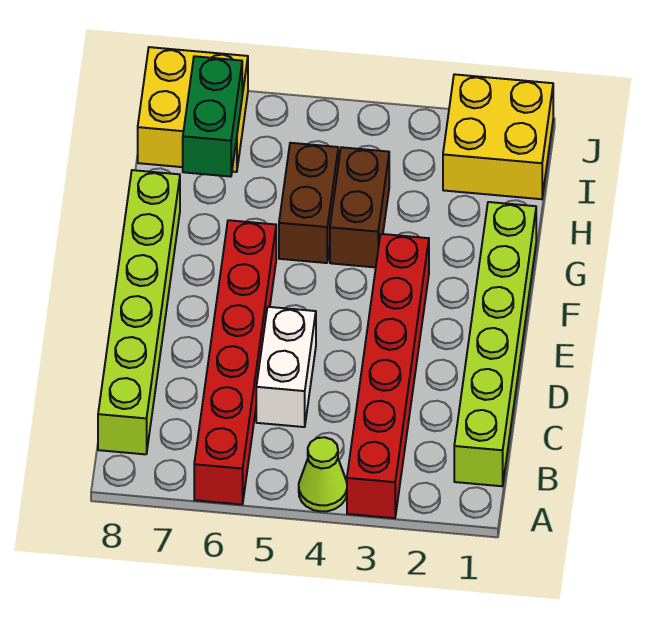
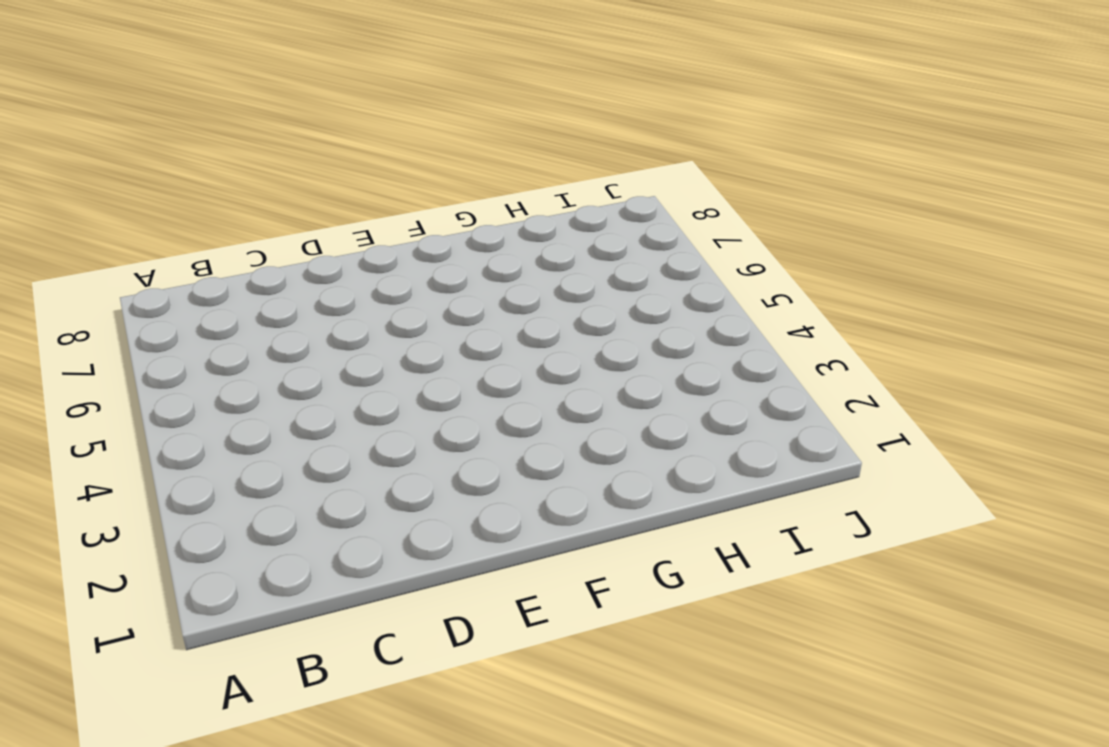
none -> red 1x6 brick [347,234,429,518]
none -> lime 1x1 cone [299,437,347,512]

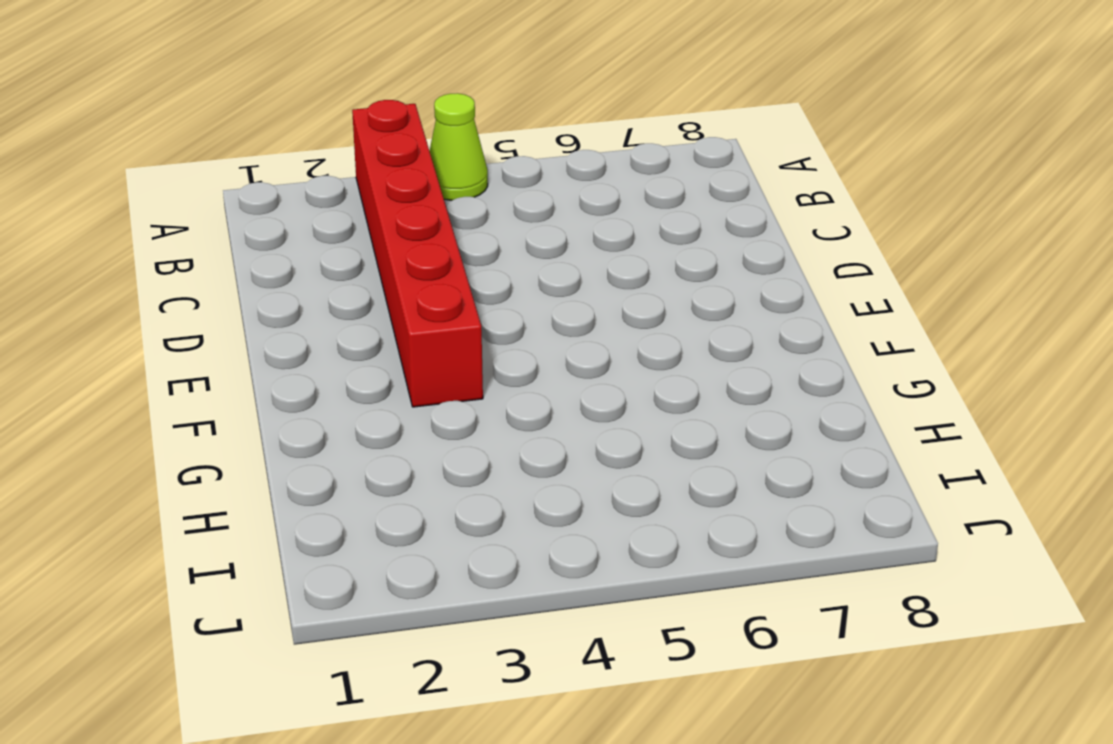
none -> red 1x6 brick [194,220,276,504]
none -> lime 1x6 brick [454,202,536,486]

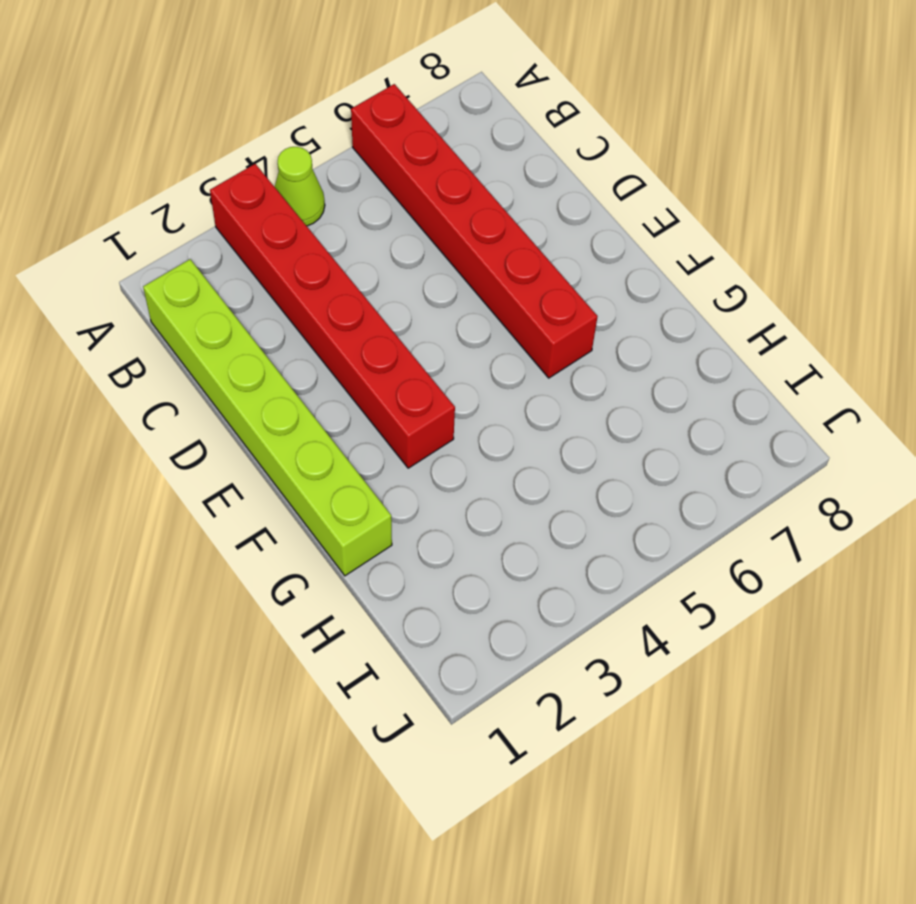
none -> lime 1x6 brick [98,170,180,454]
none -> white 1x2 brick [256,307,316,427]

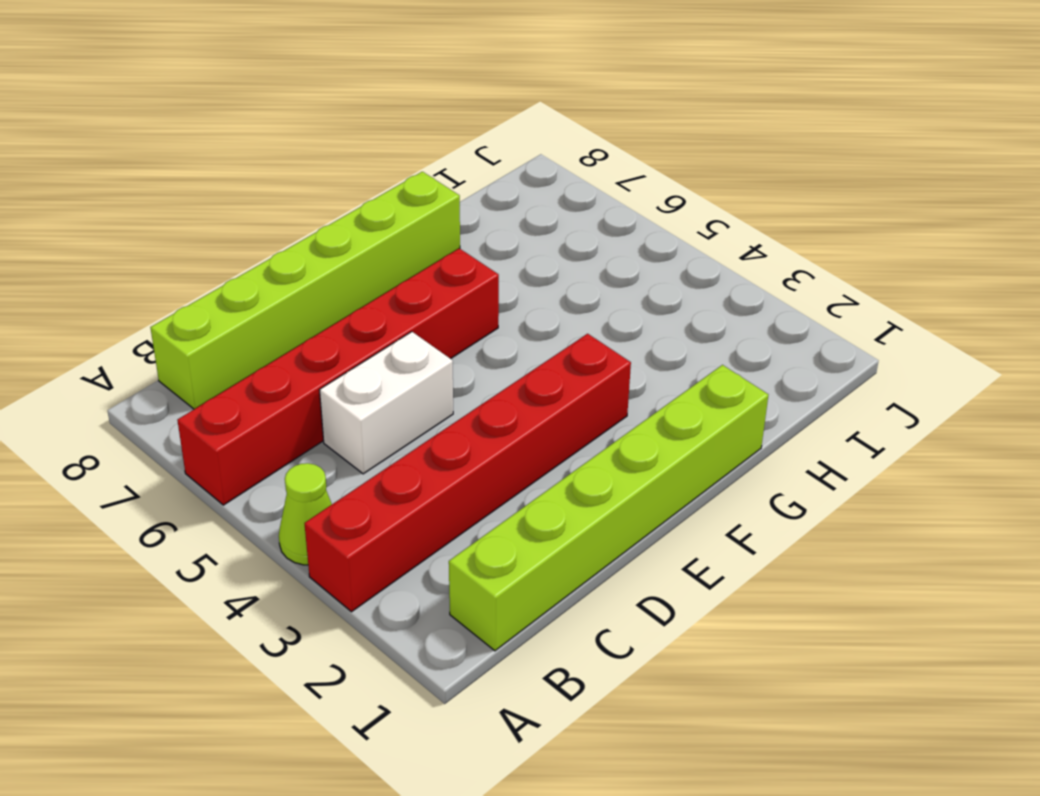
none -> brown 1x2 brick [330,147,389,267]
none -> brown 1x2 brick [279,143,338,263]

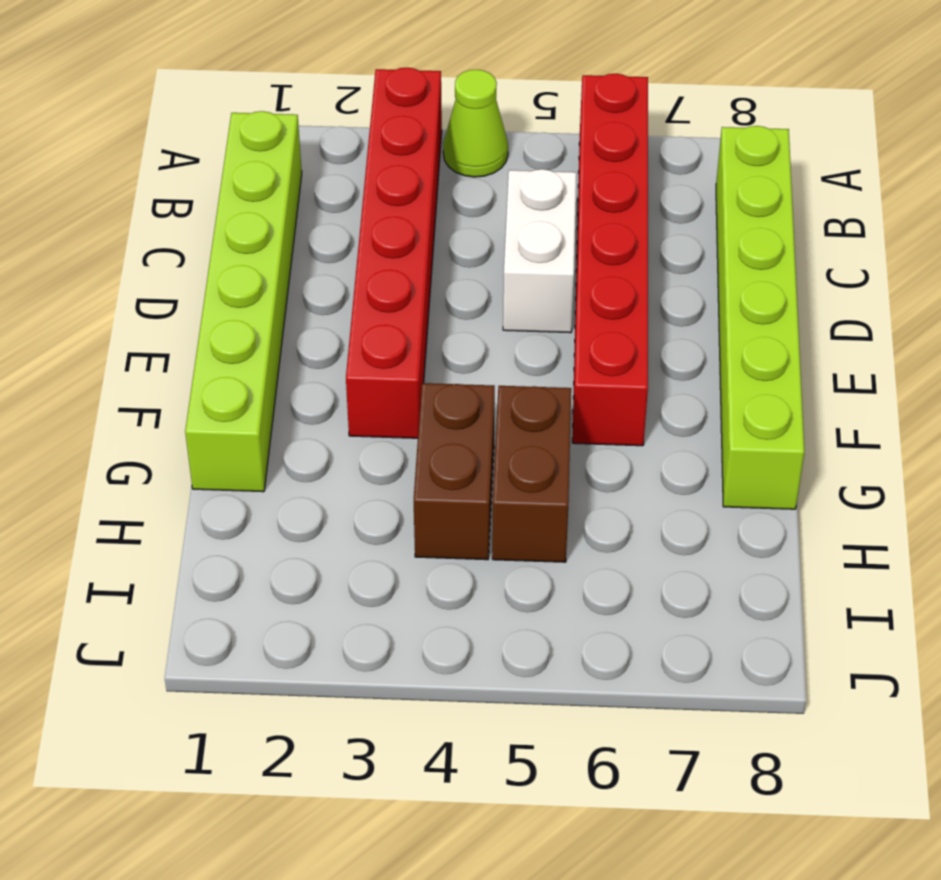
none -> yellow 2x2 brick [443,74,553,199]
none -> yellow 2x2 brick [138,47,248,172]

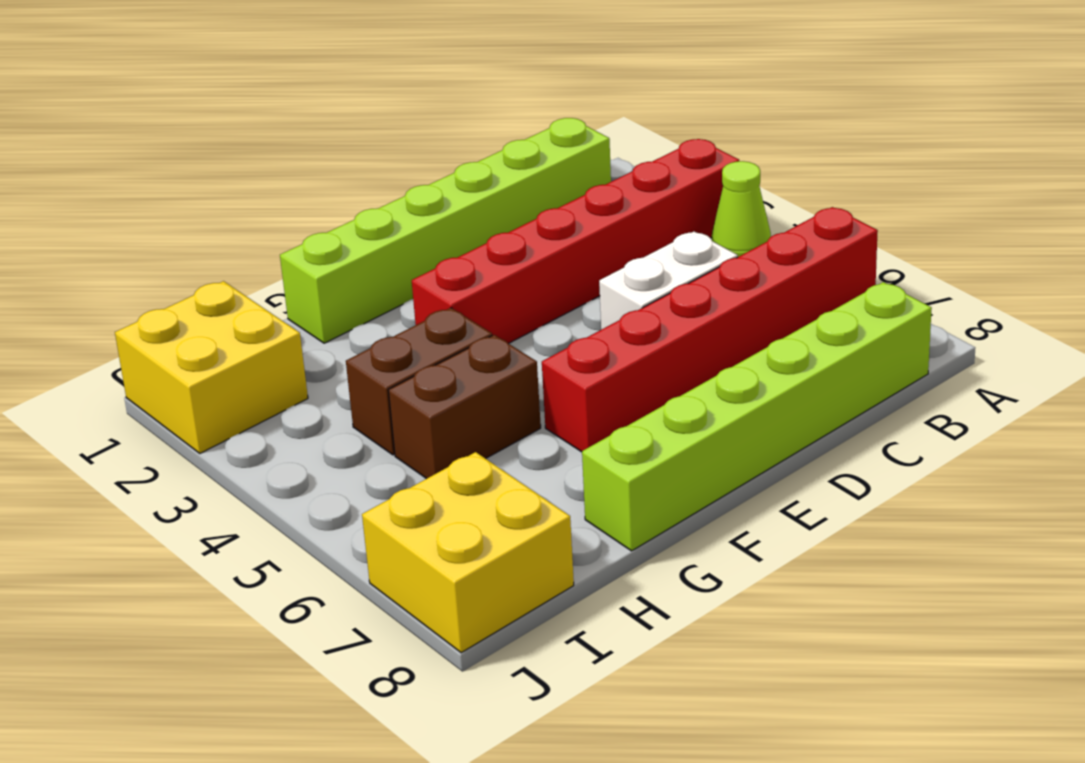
none -> green 1x2 brick [183,56,242,177]

